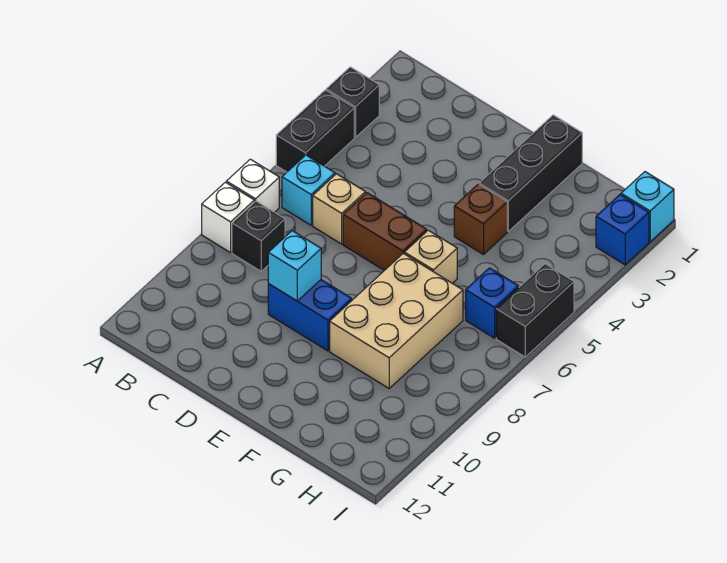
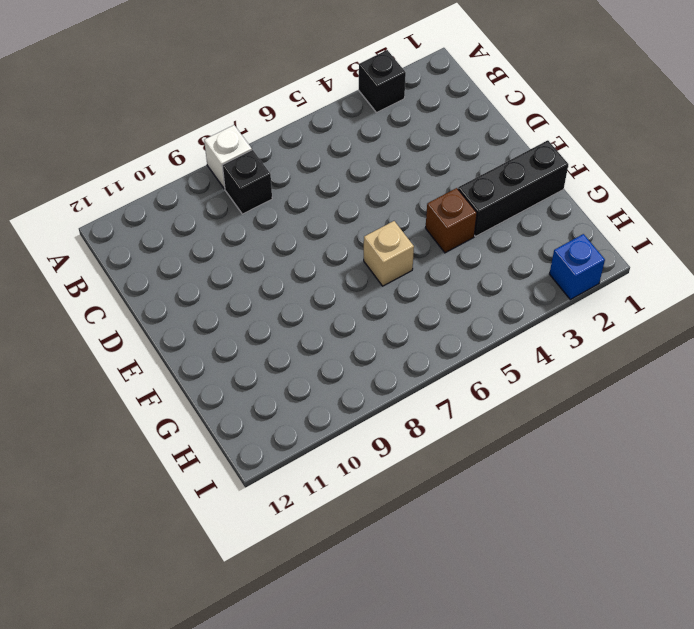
none -> black 1x2 brick [276,90,354,172]
none -> white 1x1 brick [226,159,279,212]
none -> cyan 1x1 brick [282,155,335,225]

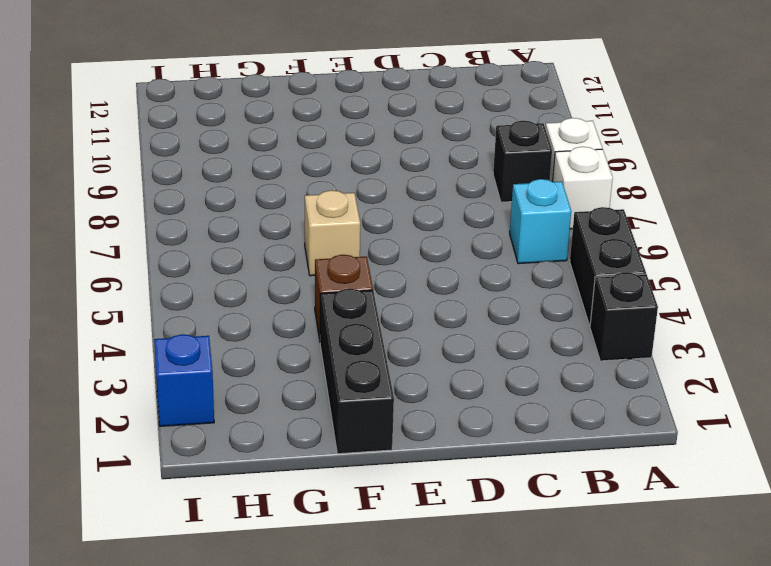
none -> tan 1x1 brick [313,174,366,244]
none -> brown 1x2 brick [343,193,427,270]
none -> blue 1x2 brick [268,280,352,351]

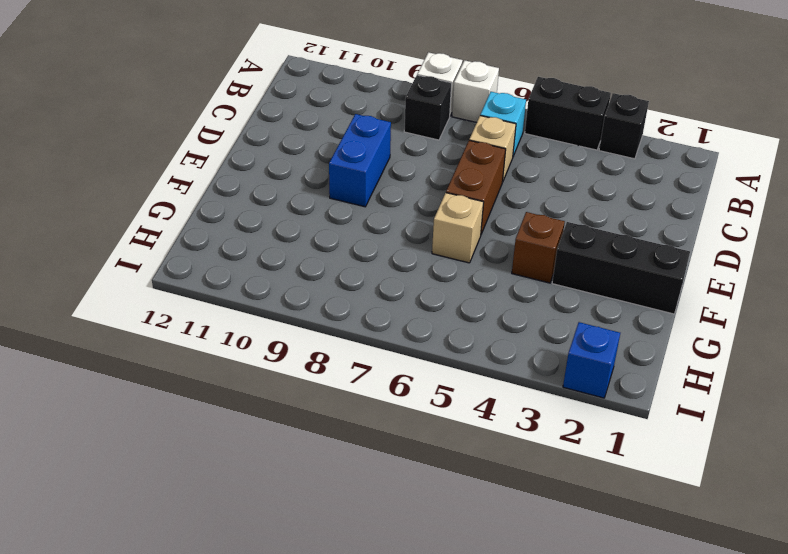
none -> tan 2x3 brick [330,253,463,388]
none -> blue 1x1 brick [466,268,519,338]
none -> cyan 1x1 brick [621,172,674,242]

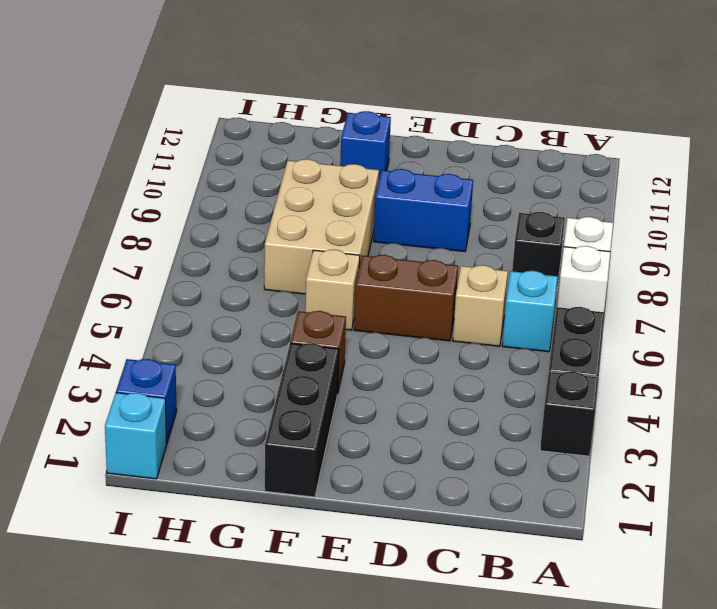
blue 1x1 brick [340,111,391,178] -> blue 1x1 brick moved to [466,268,519,338]
none -> black 1x2 brick [496,264,574,357]
none -> cyan 1x1 brick [268,231,321,301]

